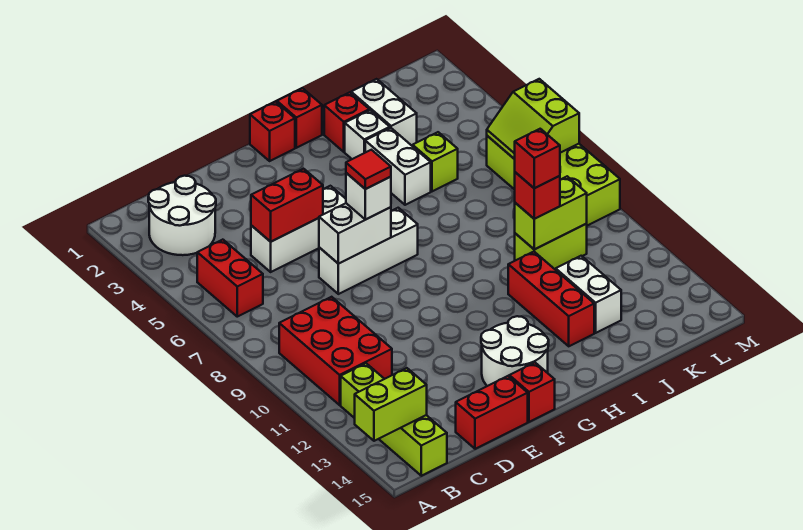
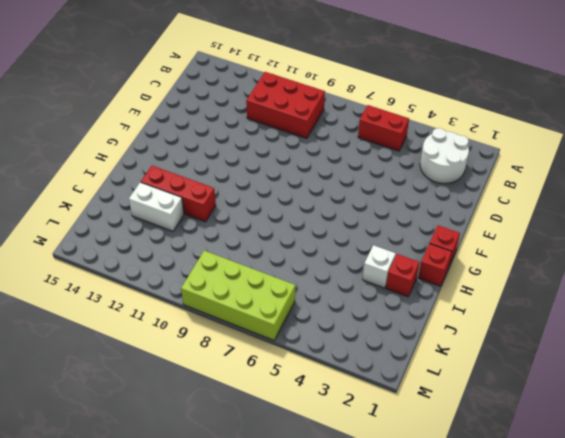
none -> lime 1x4 brick [341,363,447,476]
none -> white 1x3 brick [251,186,346,272]
none -> red 1x2 brick [456,376,528,449]

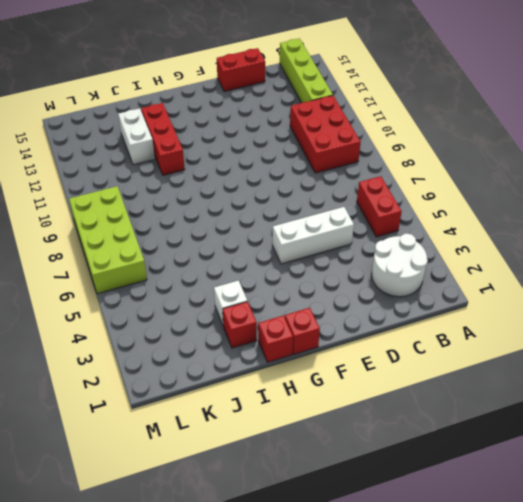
none -> white 1x3 brick [319,208,418,294]
none -> white 2x2 round brick [481,316,549,386]
none -> red 1x1 brick [509,363,555,422]

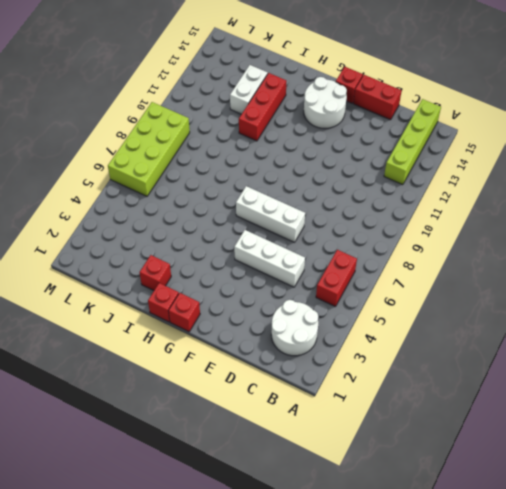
none -> red 2x3 brick [279,297,392,405]
none -> white 1x1 brick [345,110,390,159]
none -> white 1x2 brick [365,128,431,205]

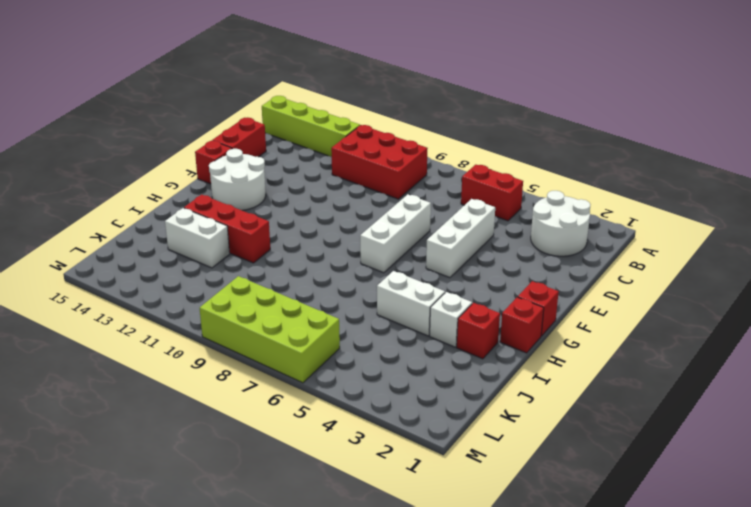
none -> white 1x2 brick [351,79,417,146]
none -> lime 1x1 brick [413,132,458,191]
none -> lime 1x2 brick [515,224,587,269]

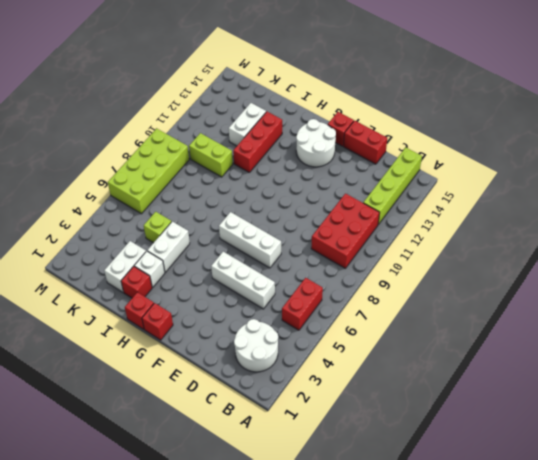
none -> lime 1x2 brick [355,368,427,441]
none -> red 1x2 brick [251,169,323,242]
none -> white 1x2 brick [319,203,391,264]

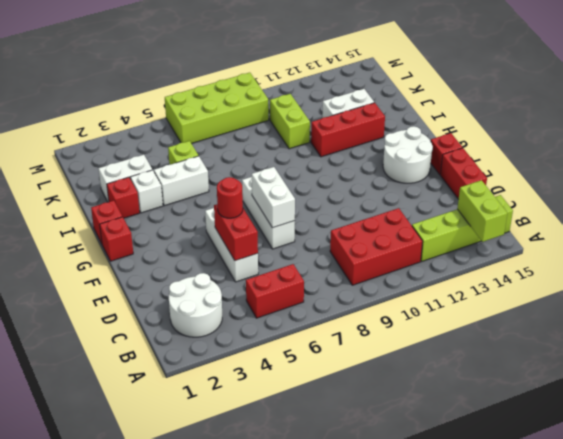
red 1x1 round brick [217,177,243,218] -> none
none -> lime 1x2 brick [515,176,587,249]
none -> lime 2x2 slope [487,79,579,159]
none -> white 1x1 brick [346,173,391,220]

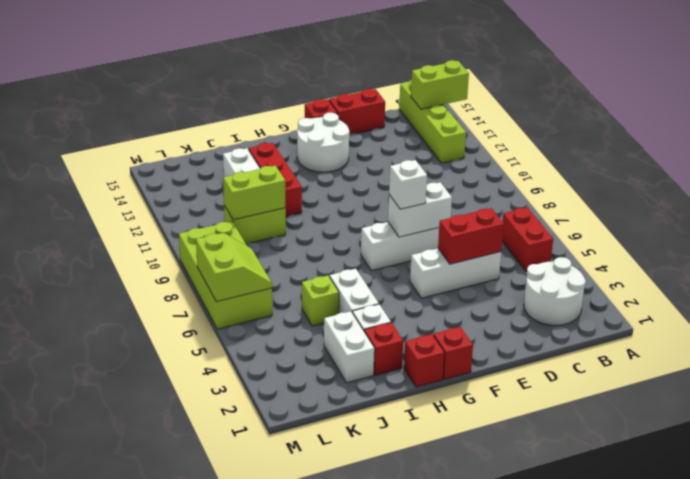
none -> red 2x3 brick [279,297,392,405]
none -> red 1x1 brick [515,172,560,219]
none -> red 1x1 tile [346,150,391,189]

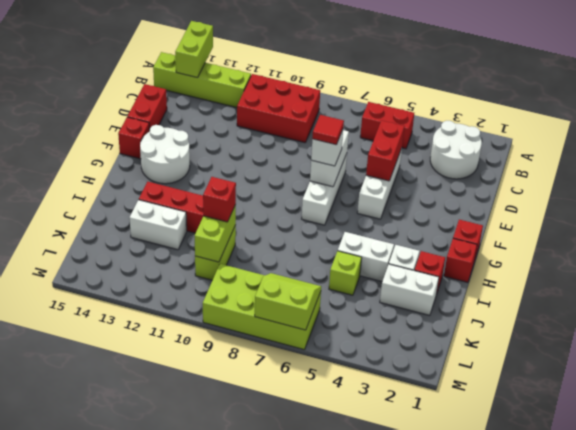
none -> red 1x1 brick [515,129,560,188]

